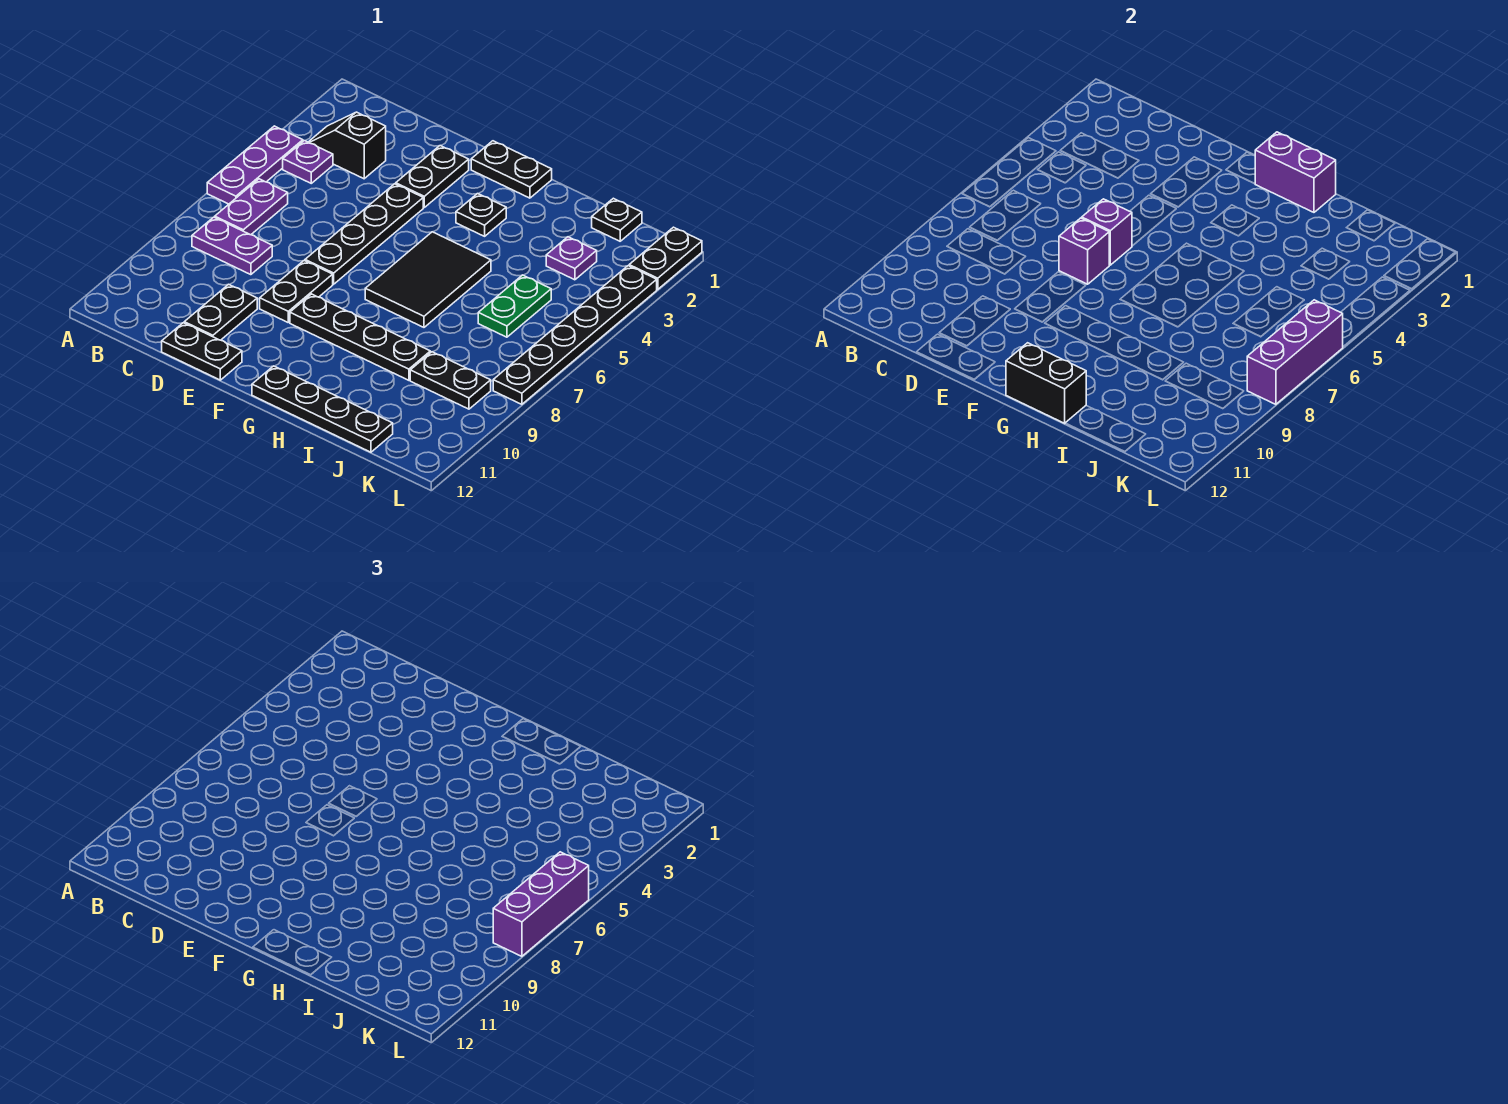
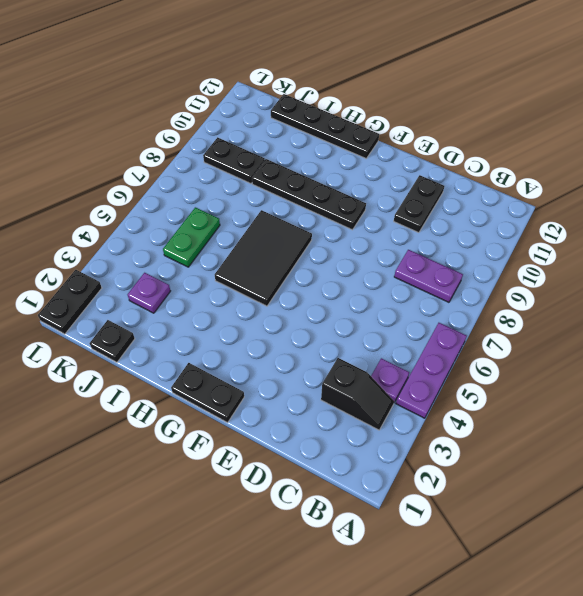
none -> purple 1x2 plate [215,179,288,235]
none -> black 1x2 plate [162,323,242,380]
none -> black 1x2 plate [396,146,469,207]

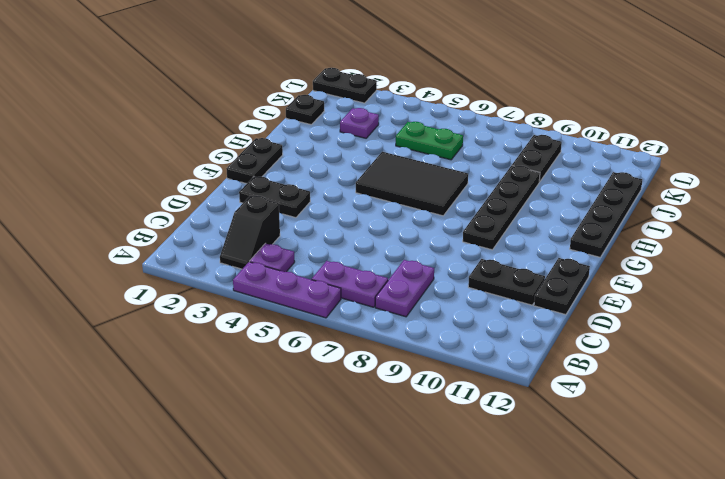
none -> black 1x4 plate [305,184,423,284]
none -> black 1x2 plate [260,261,333,322]
none -> black 1x1 plate [456,194,506,236]

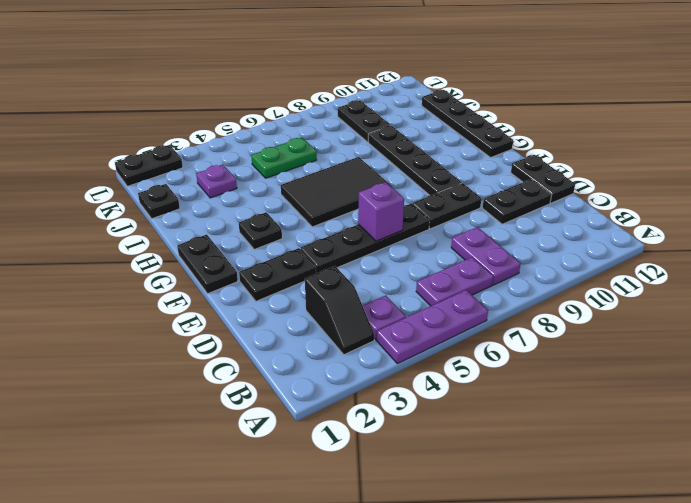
none -> black 1x6 plate [493,266,657,404]
none -> purple 1x1 brick [1059,218,1109,284]
none -> purple 1x2 brick [1255,132,1336,212]

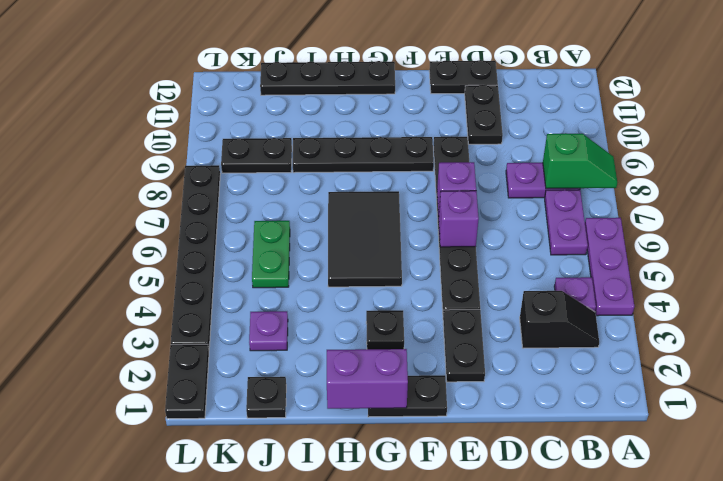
green 1x2 slope [543,133,617,188] -> none
none -> black 1x2 brick [1006,343,1086,423]
none -> purple 1x3 brick [1247,300,1343,404]
none -> purple 1x3 brick [493,852,589,956]

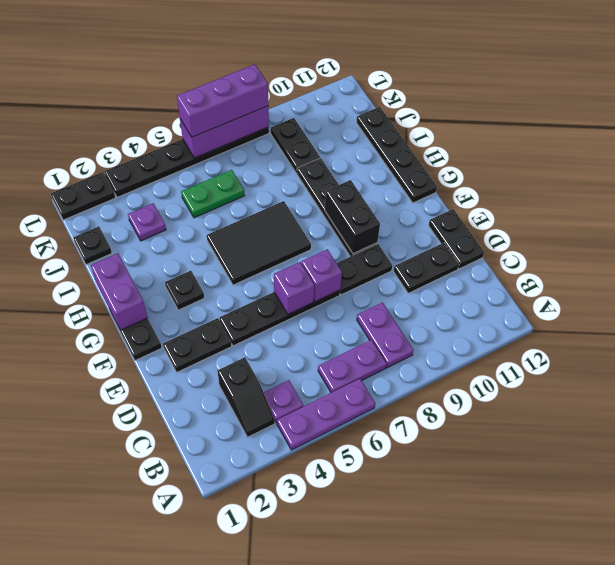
black 1x2 brick [325,180,380,254] -> black 1x2 brick moved to [1006,343,1086,423]

